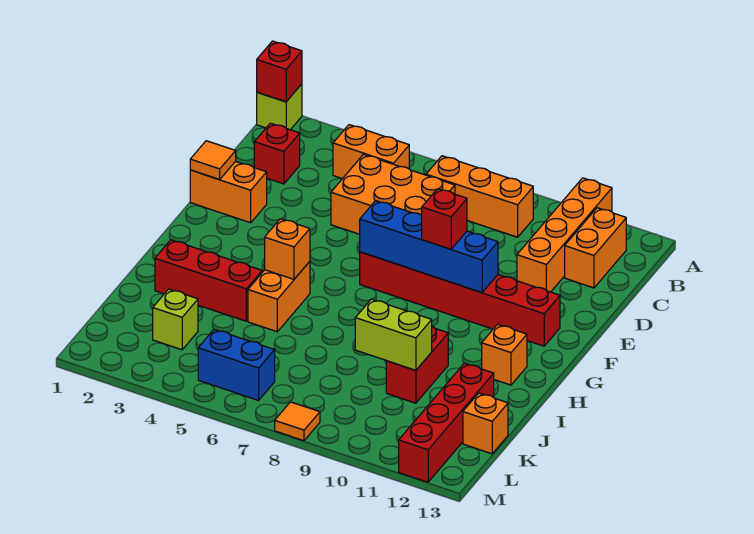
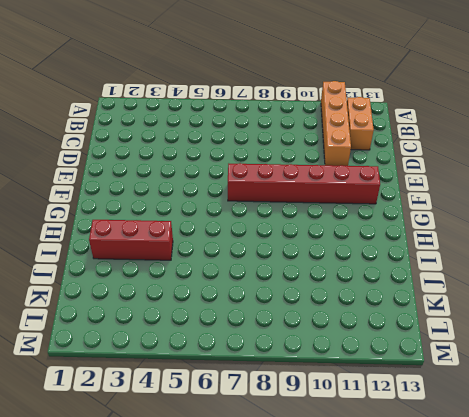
none -> lime 1x1 brick [257,84,302,130]
none -> orange 1x2 brick [333,125,409,179]
none -> orange 1x3 brick [426,156,533,237]

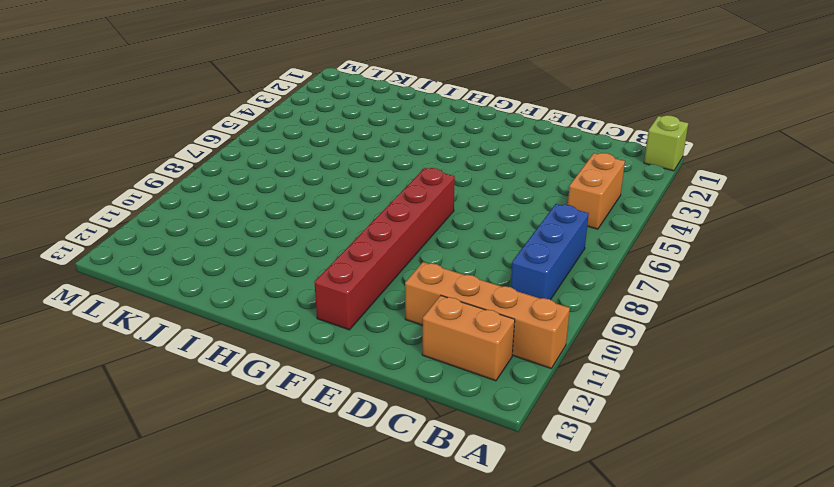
blue 1x3 brick [511,204,589,300] -> orange 1x3 brick [426,156,533,237]
none -> red 1x1 brick [254,123,300,184]
none -> orange 2x3 brick [331,154,455,234]
none -> orange 1x2 brick [190,161,267,223]

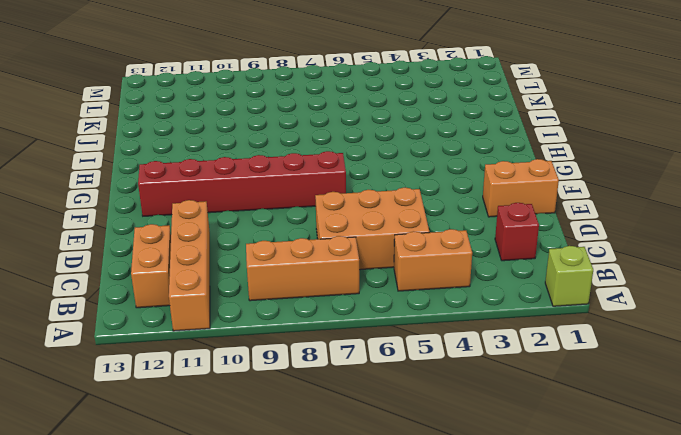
none -> orange 1x2 brick [248,262,310,332]
none -> orange 1x1 brick [482,324,527,385]
none -> red 1x3 brick [155,240,262,321]

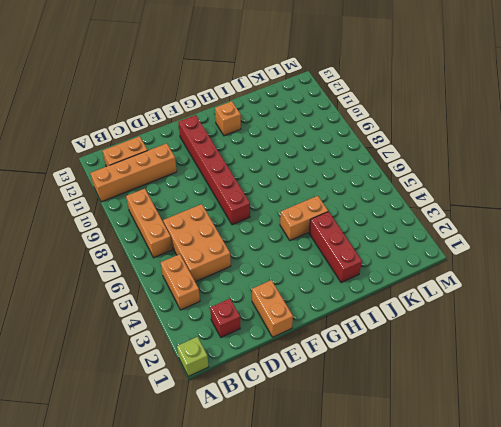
none -> red 1x2 brick [386,326,448,403]
none -> red 1x4 brick [399,363,494,482]
none -> lime 1x1 brick [153,289,198,350]

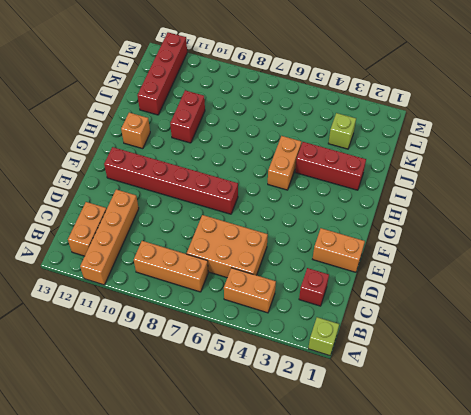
none -> orange 1x1 brick [463,393,508,454]
none -> blue 1x2 brick [198,329,275,400]
none -> orange 1x1 tile [275,402,320,441]

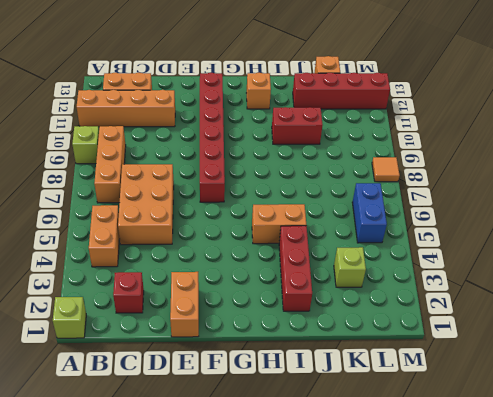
lime 1x1 brick [72,126,99,164] -> none
none -> red 1x1 brick [257,41,302,102]
none -> orange 1x1 tile [190,141,236,180]
none -> blue 1x4 brick [360,201,498,293]

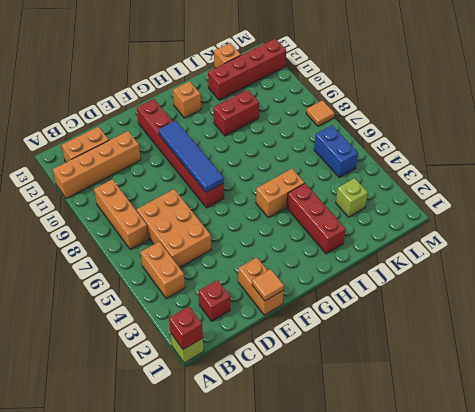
blue 1x4 tile [159,121,224,192] -> blue 1x4 brick [360,201,498,293]
none -> orange 1x1 brick [265,219,310,279]
none -> lime 1x2 brick [355,299,432,370]
none -> red 1x1 brick [422,189,467,249]

